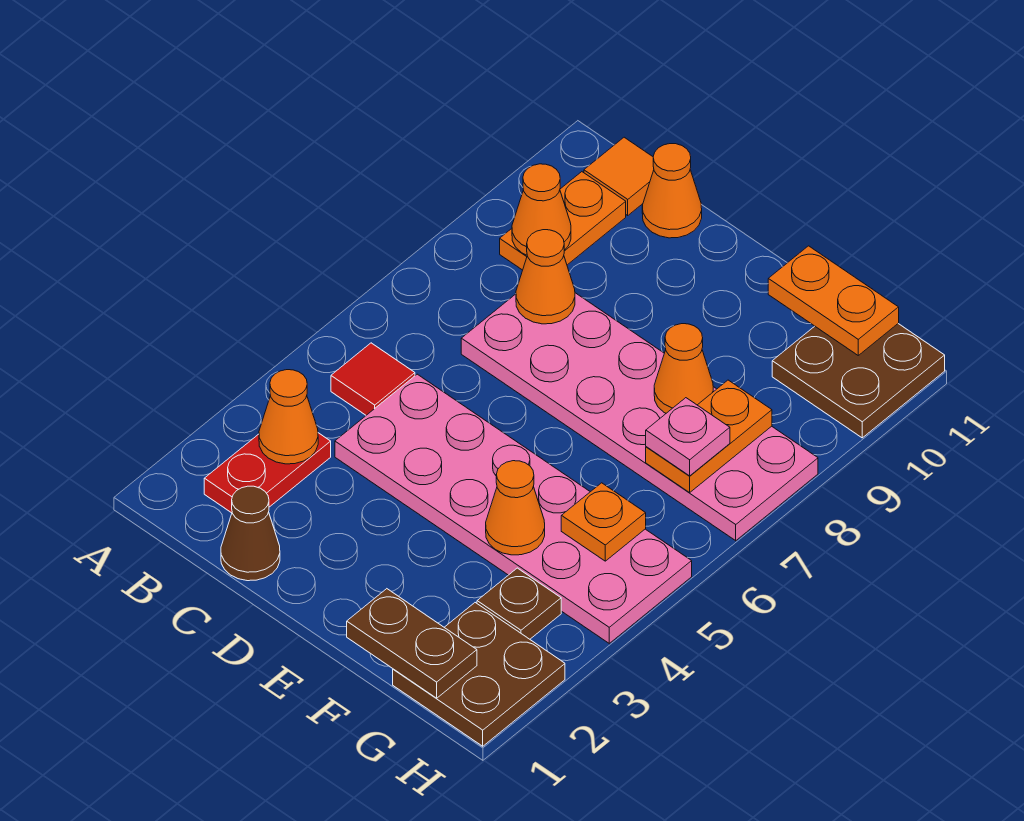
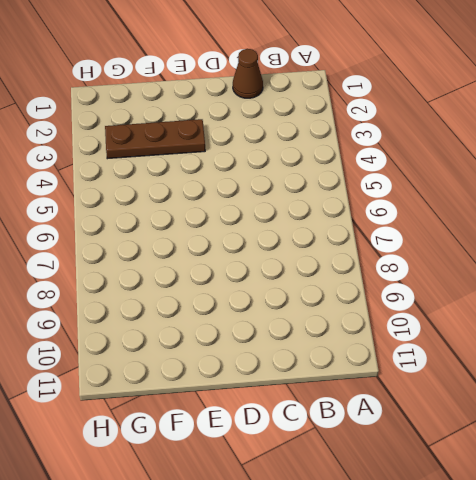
brown 1x3 plate [105,119,205,159] -> brown 1x1 plate [477,568,561,639]
none -> red 1x2 plate [204,433,331,513]
none -> red 1x1 tile [331,343,415,415]
none -> orange 1x2 plate [500,172,626,270]

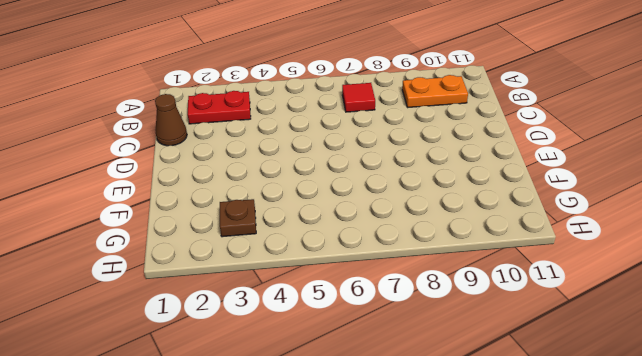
red 1x1 tile [342,83,375,112] -> red 1x1 tile moved to [331,343,415,415]
none -> orange 1x1 tile [584,137,654,215]
none -> pink 2x6 plate [335,374,692,643]
none -> pink 2x6 plate [461,293,818,541]

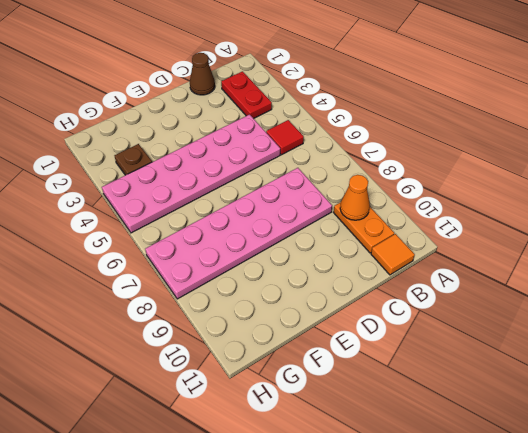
none -> orange 1x1 cone [642,144,702,238]
none -> brown 2x2 plate [393,603,565,746]
none -> brown 2x2 plate [772,324,945,438]

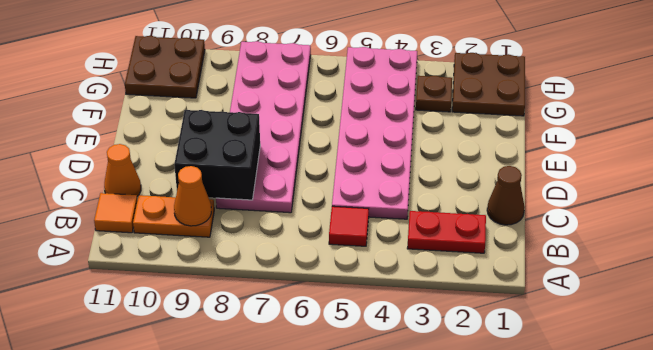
black 2x2 brick [174,110,260,200] -> orange 1x1 cone [516,230,575,324]
none -> orange 1x1 cone [259,370,318,464]
none -> brown 1x2 plate [347,589,477,698]
none -> orange 1x1 cone [486,461,545,555]

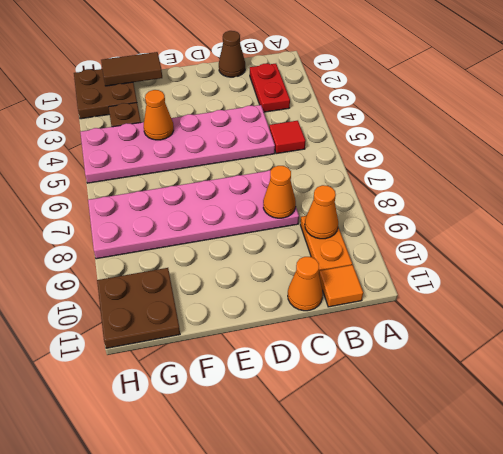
brown 1x2 tile [101,52,162,86] -> brown 1x2 plate [347,589,477,698]
none -> orange 1x1 cone [259,370,318,464]
none -> orange 1x1 cone [654,324,713,413]
none -> orange 1x2 plate [768,246,899,355]

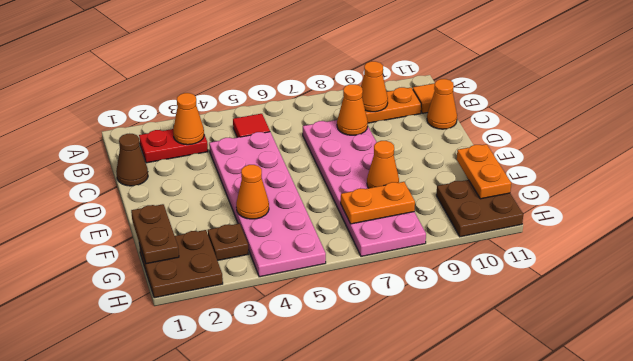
none -> orange 1x1 plate [561,483,646,561]
none -> pink 1x1 plate [646,398,730,476]

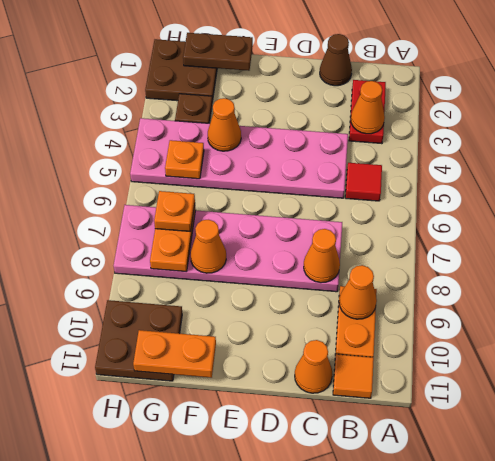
orange 1x1 plate [154,191,195,232] -> pink 1x1 plate [646,398,730,476]

